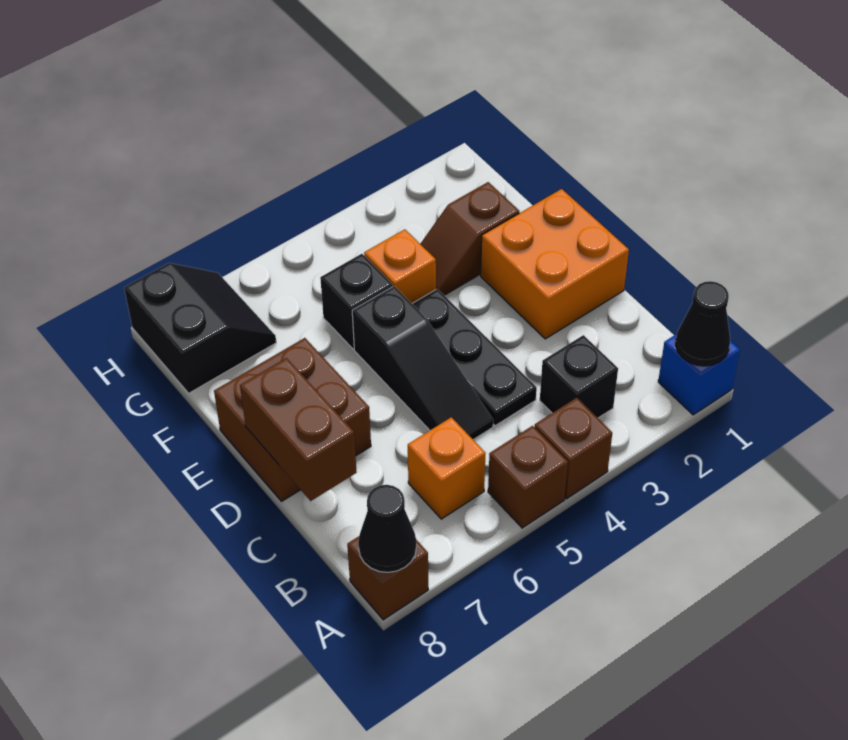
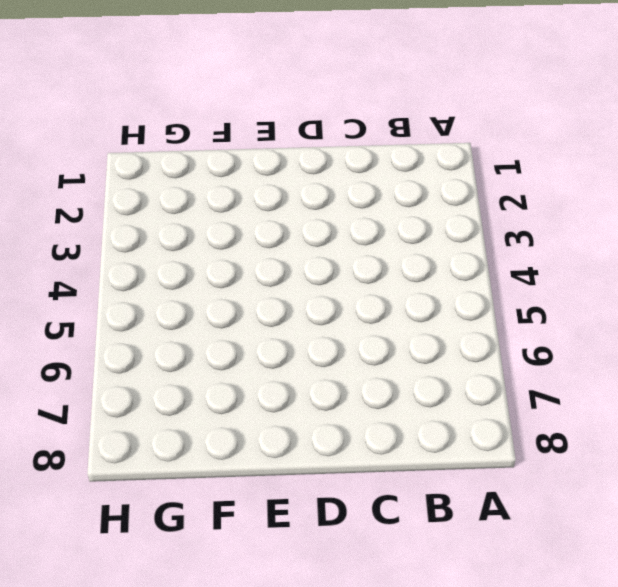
none -> blue 1x1 brick [658,334,740,415]
none -> brown 1x1 brick [534,398,612,499]
none -> brown 1x1 brick [488,426,568,528]

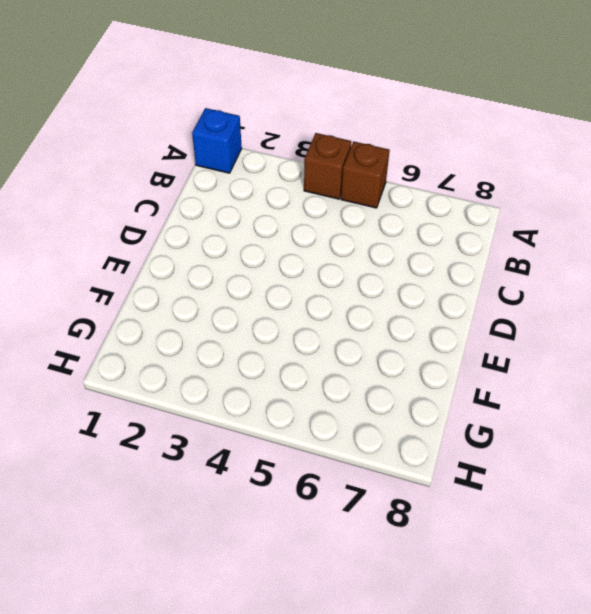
none -> brown 1x1 brick [347,536,428,620]
none -> black 1x1 brick [540,335,618,418]
none -> orange 1x1 brick [408,417,485,519]

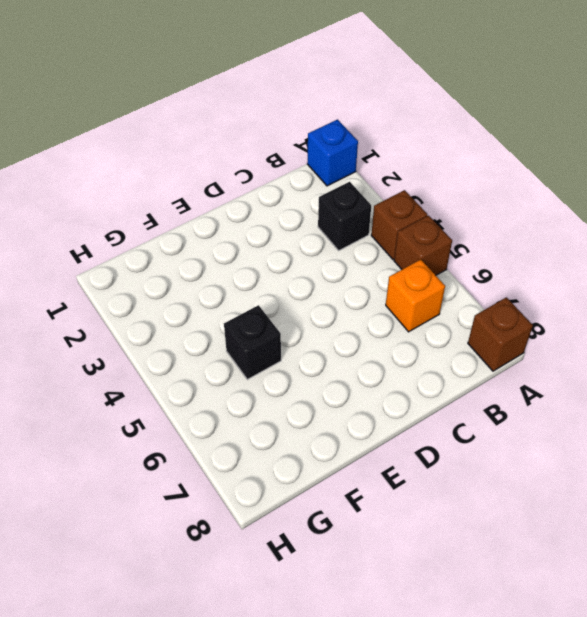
none -> black 1x3 plate [412,289,537,426]
none -> black 1x3 slope [352,286,493,440]
none -> orange 2x2 brick [481,189,629,339]

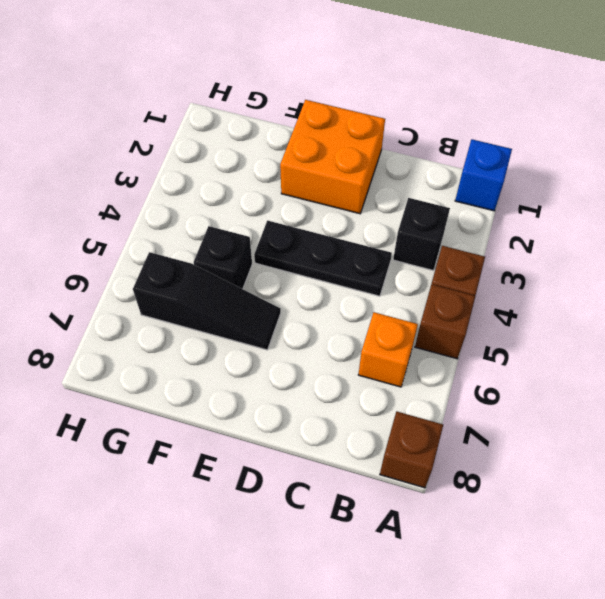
black 1x3 slope [133,252,281,350] -> black 1x3 slope moved to [352,286,493,440]
none -> brown 2x2 brick [214,338,371,501]
none -> brown 1x2 slope [421,182,519,295]
none -> orange 1x1 brick [364,229,436,303]

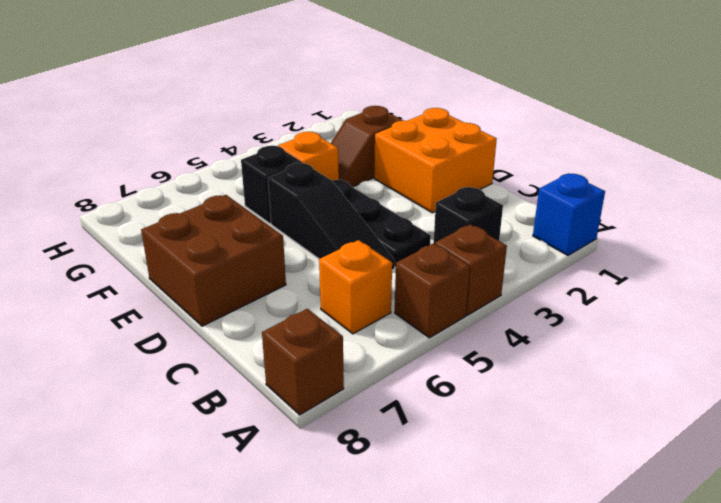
none -> black 2x2 slope [124,263,276,393]
none -> black 1x1 cone [676,281,730,366]
none -> black 1x1 cone [358,485,416,572]

